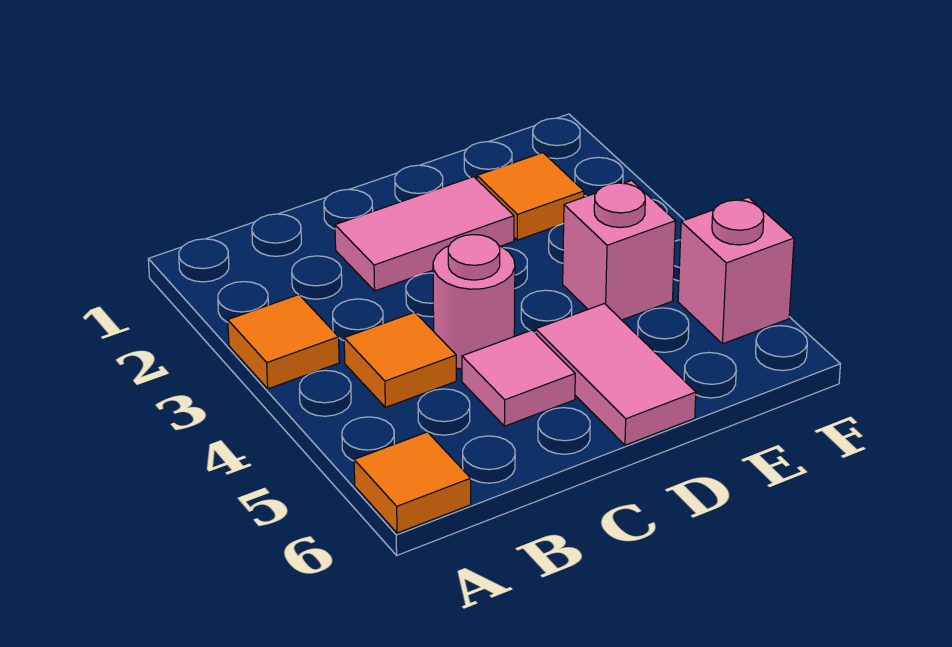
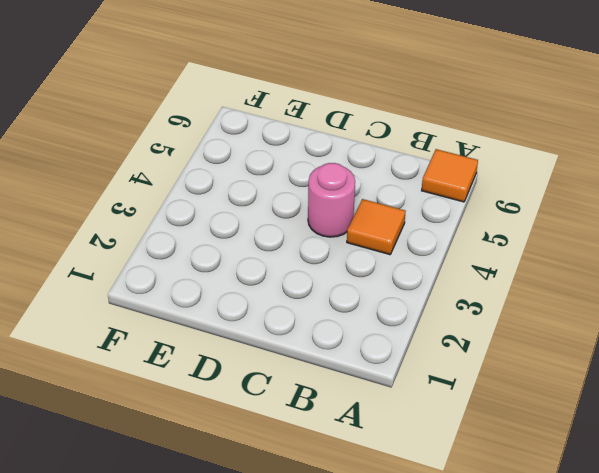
none -> orange 1x1 tile [228,295,339,389]
none -> pink 1x2 tile [335,177,514,291]

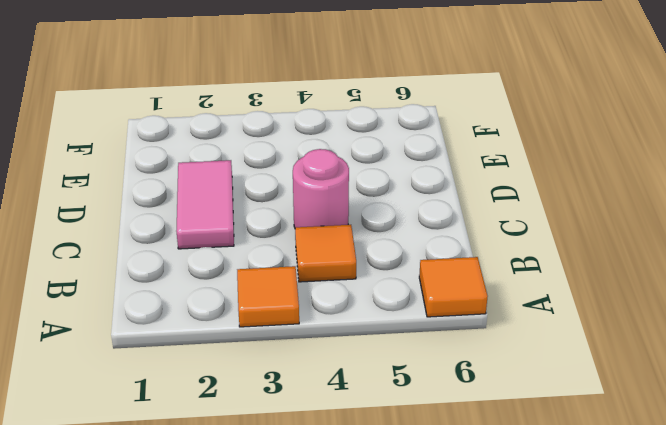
none -> pink 1x1 tile [462,330,575,426]
none -> pink 1x2 tile [536,304,696,445]

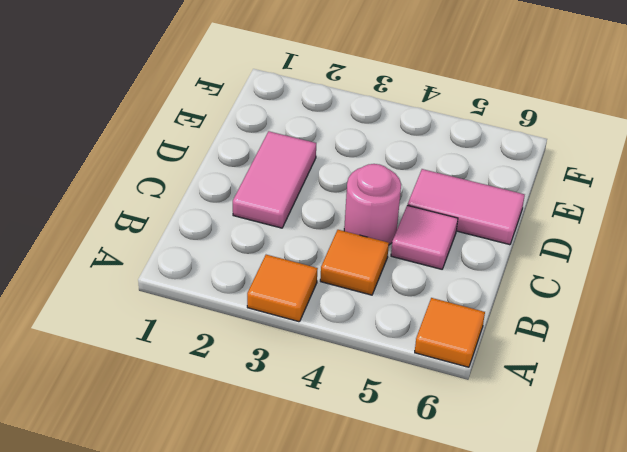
none -> orange 1x1 tile [477,153,584,240]
none -> pink 1x1 brick [563,180,676,320]

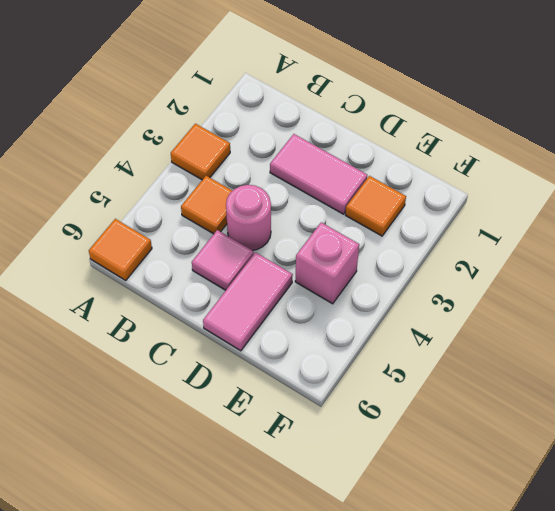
none -> pink 1x1 brick [678,197,794,344]

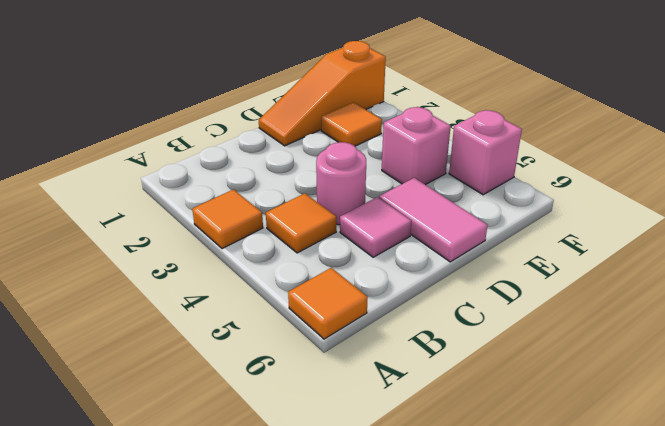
orange 1x3 slope [259,41,386,146] -> none
none -> pink 1x2 tile [335,177,514,291]

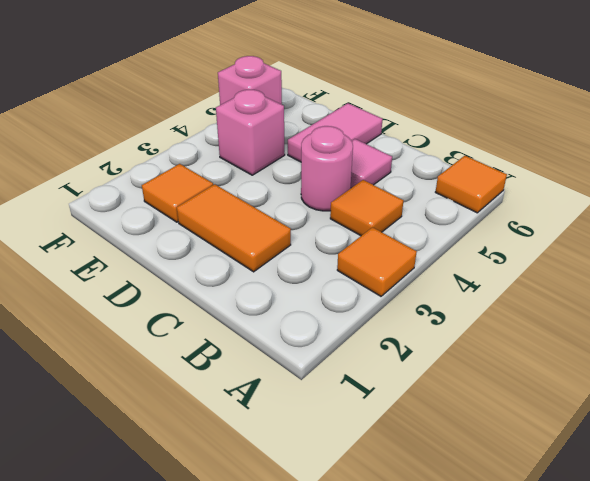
orange 1x2 tile [177,184,291,272] -> pink 1x2 tile [335,177,514,291]

